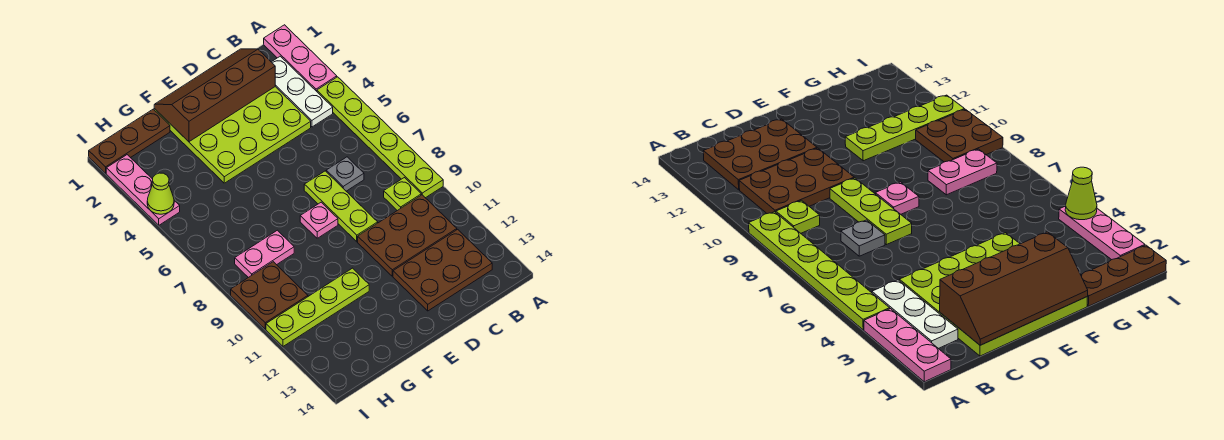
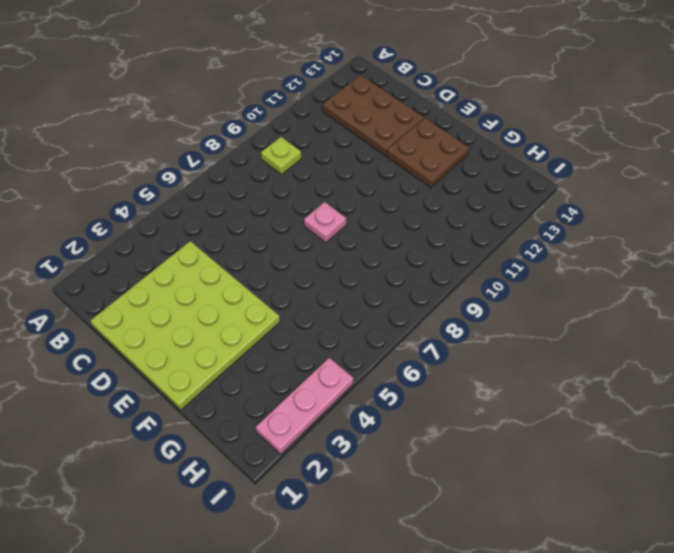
brown 2x2 plate [387,118,469,188] -> brown 2x2 plate moved to [231,262,308,329]
none -> pink 1x3 plate [264,25,337,91]
none -> lime 1x6 plate [317,77,443,198]
none -> white 1x3 plate [272,56,333,127]

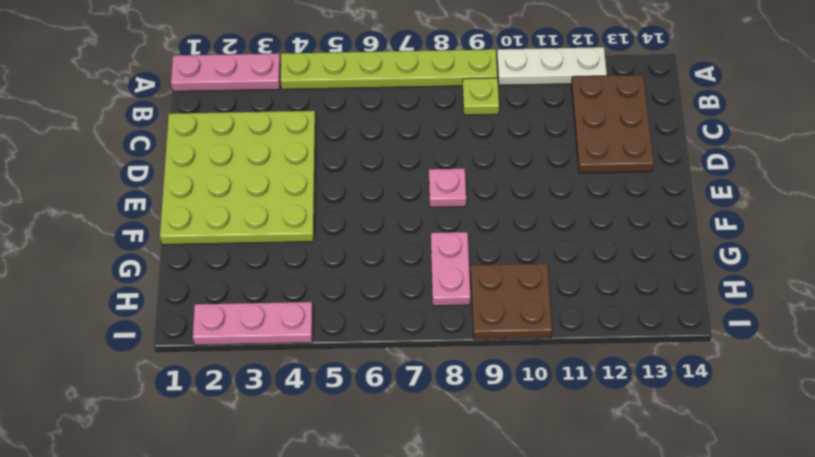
white 1x3 plate [497,47,607,85] -> white 1x3 plate moved to [272,56,333,127]
none -> brown 2x3 plate [358,195,457,276]
none -> grey 1x1 plate [326,157,364,191]
none -> lime 1x3 plate [304,171,378,242]

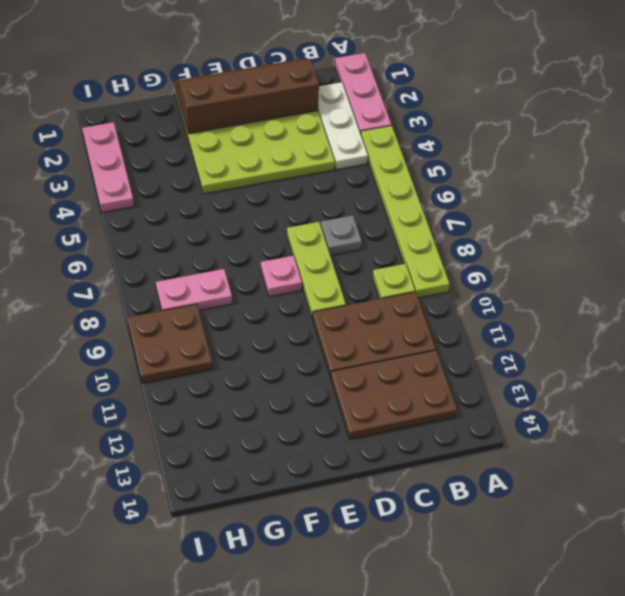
none -> lime 1x4 plate [266,268,369,346]
none -> brown 1x3 plate [89,109,170,173]
none -> lime 1x1 cone [147,173,174,214]

